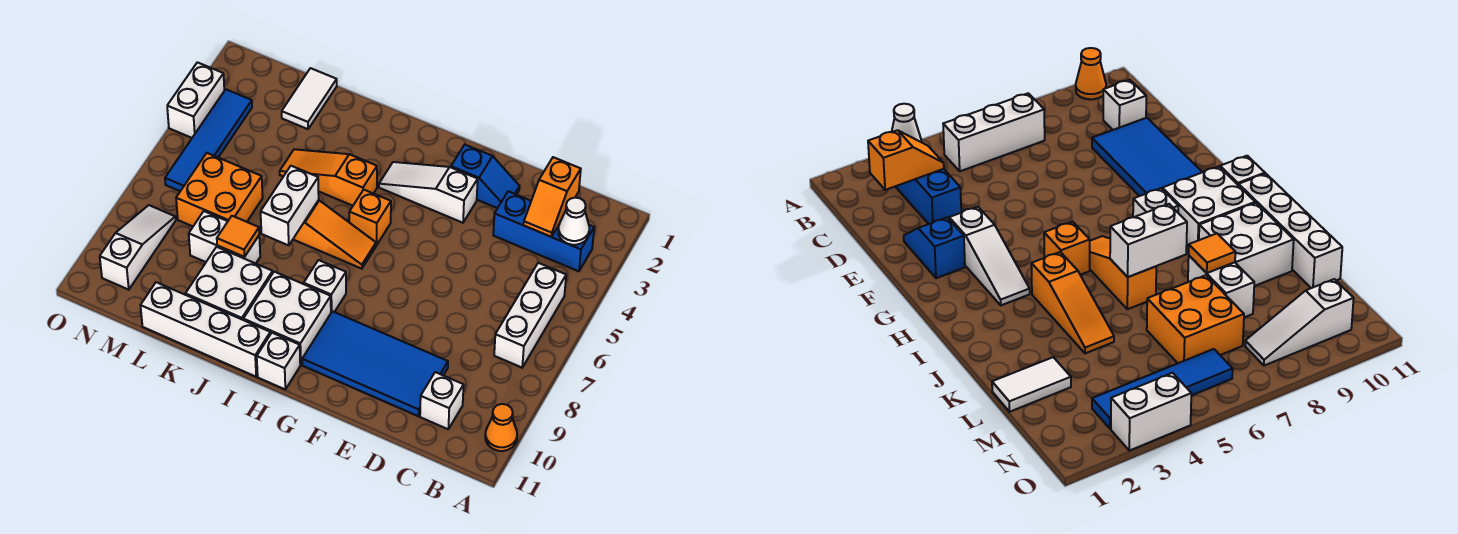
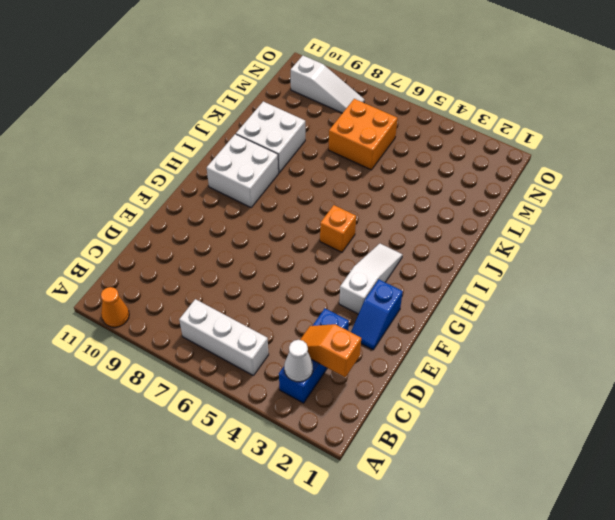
none -> white 1x1 brick [420,372,464,429]
none -> blue 2x4 tile [302,311,448,416]
none -> orange 1x3 slope [293,200,376,269]

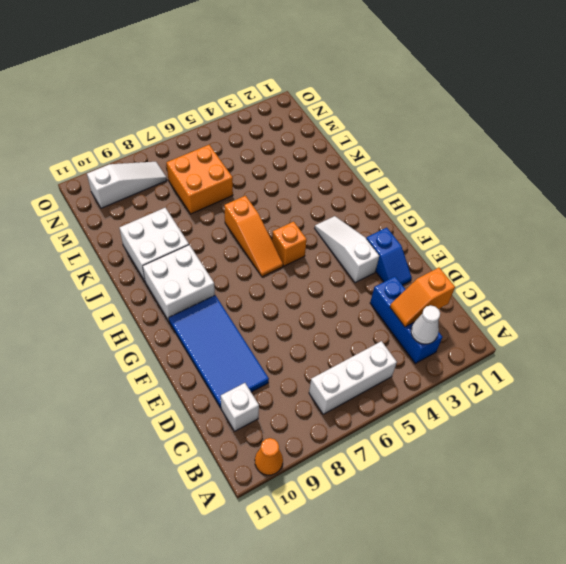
none -> white 1x1 brick [304,260,346,312]
none -> white 1x1 brick [257,333,300,389]
none -> orange 1x3 slope [280,149,377,206]

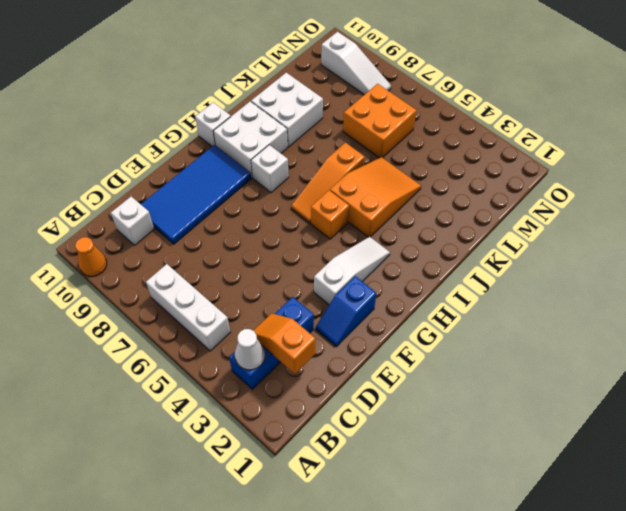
orange 2x3 slope [330,157,421,237] -> orange 1x3 slope [280,149,377,206]
none -> white 1x4 brick [140,282,270,377]
none -> white 1x2 brick [189,211,260,263]
none -> white 1x2 tile [282,68,337,129]

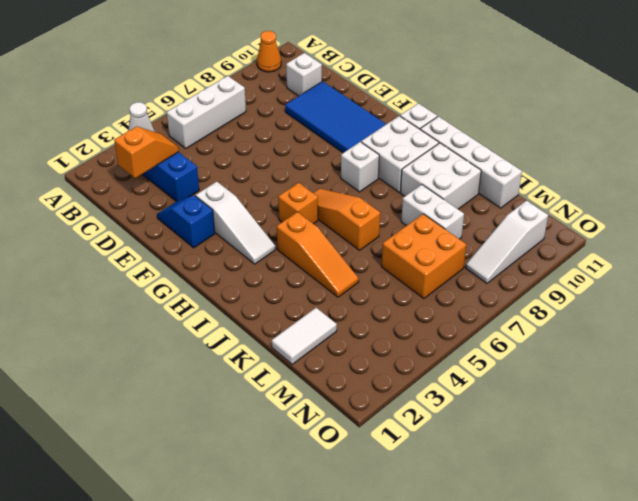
none -> blue 1x4 tile [165,89,252,191]
none -> white 1x2 brick [167,62,224,138]
none -> white 1x2 brick [260,166,319,245]

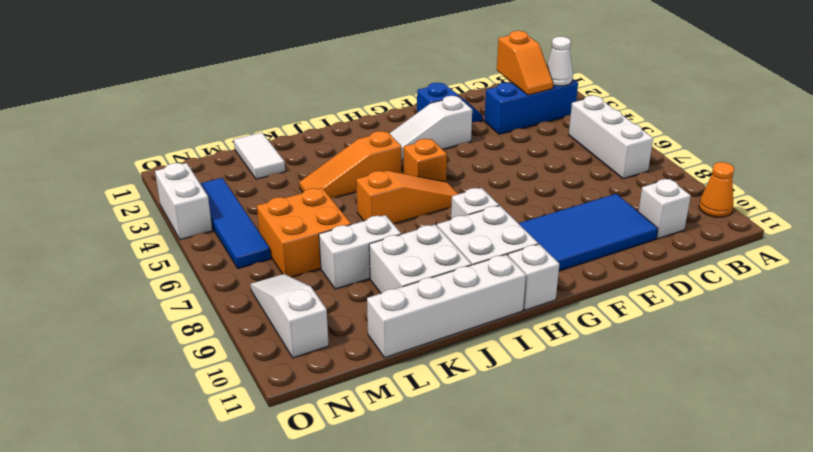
none -> white 1x2 brick [260,166,319,245]
none -> orange 1x1 tile [217,216,259,257]

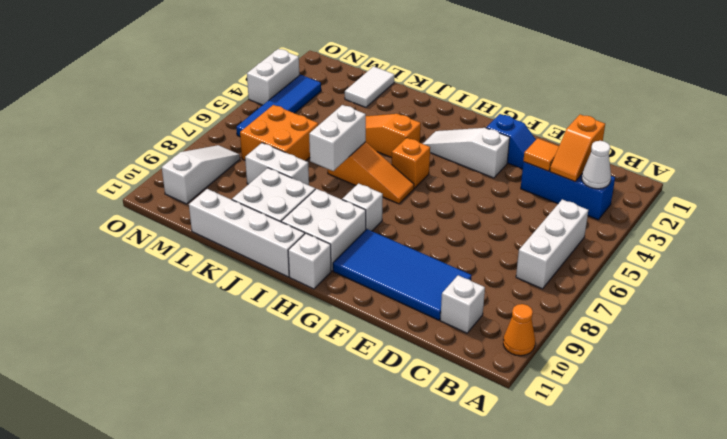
orange 1x1 tile [523,138,559,171] -> orange 1x1 tile moved to [217,216,259,257]

